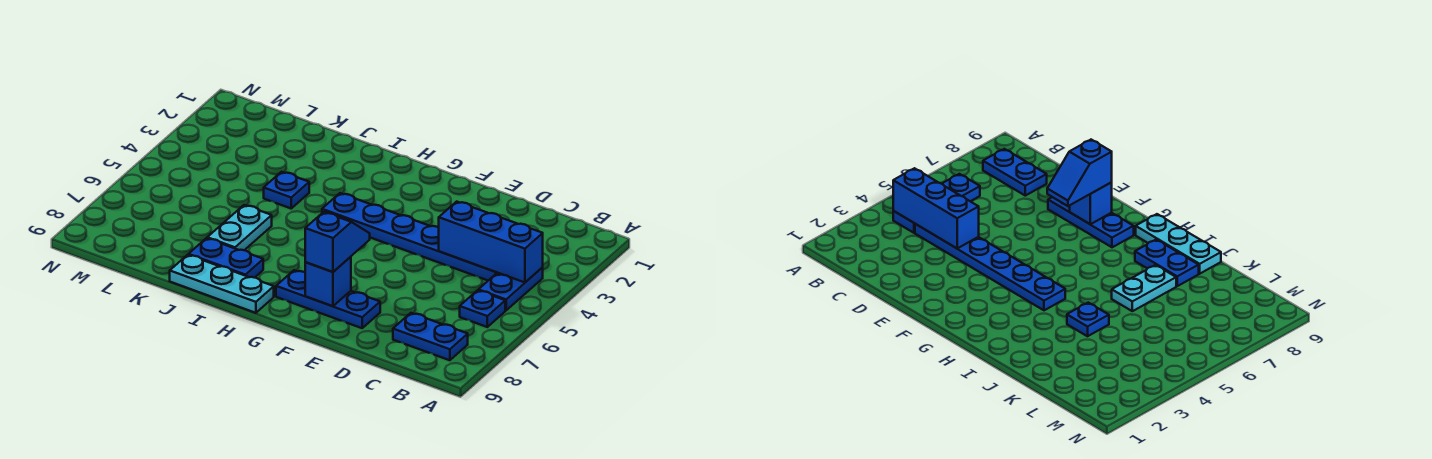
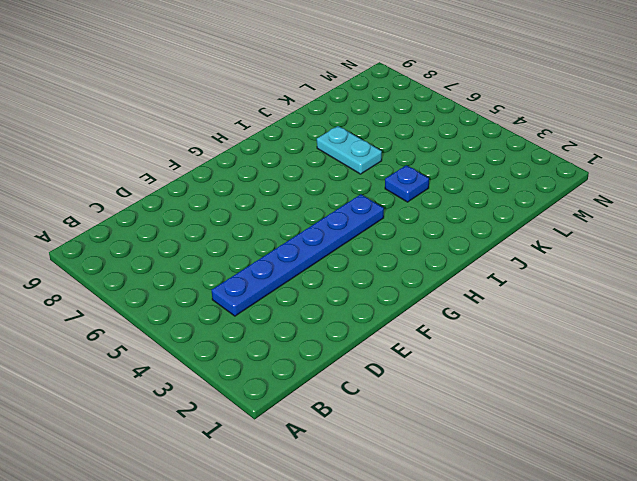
none -> blue 1x2 plate [478,267,543,310]
none -> blue 1x1 plate [460,290,505,327]
none -> blue 1x2 plate [393,313,468,360]

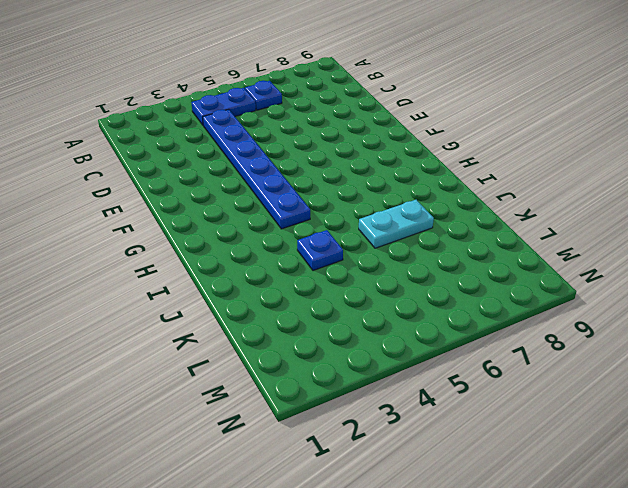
none -> blue 1x2 plate [393,313,468,360]
none -> blue 1x3 plate [276,270,380,328]
none -> cyan 1x3 plate [170,255,274,313]

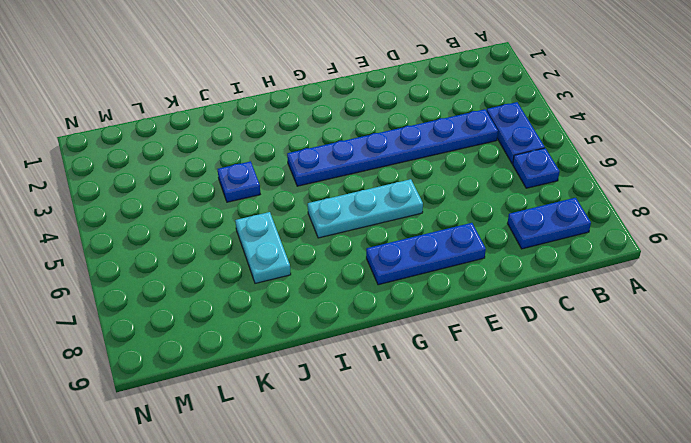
cyan 1x3 plate [308,179,423,238] -> cyan 1x3 plate moved to [170,255,274,313]
none -> blue 1x2 plate [189,238,263,278]
none -> blue 1x3 brick [439,202,543,282]
none -> blue 1x1 brick [305,257,351,306]

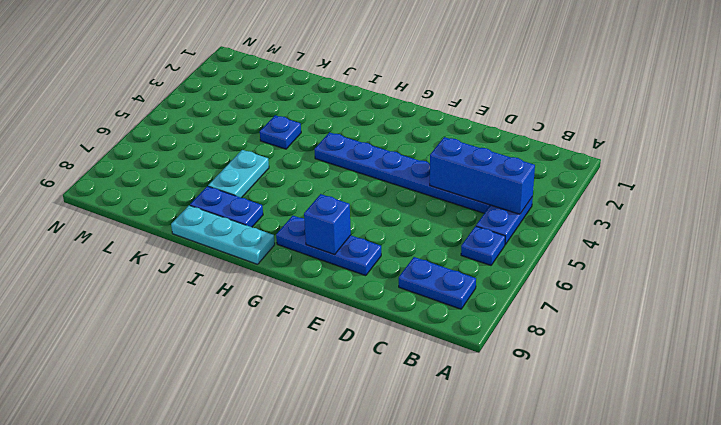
none -> blue 1x2 slope [305,212,370,272]

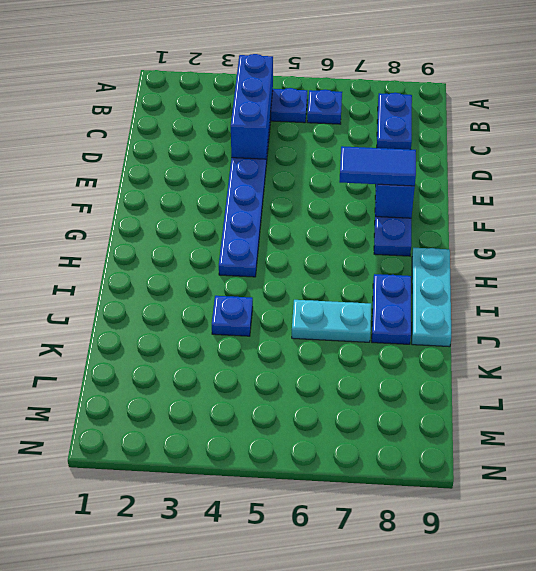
blue 1x2 tile [339,146,416,186] -> blue 1x2 slope [305,212,370,272]

